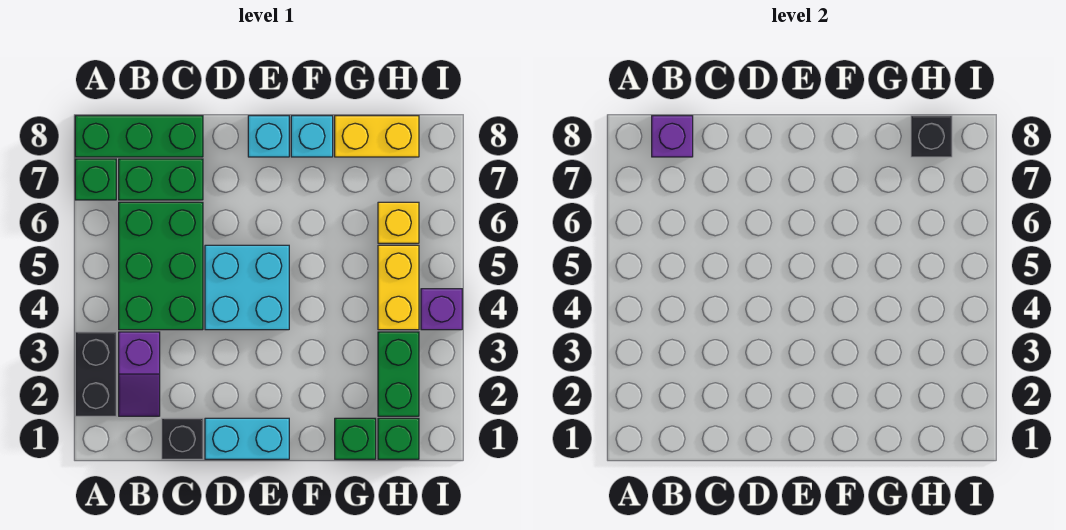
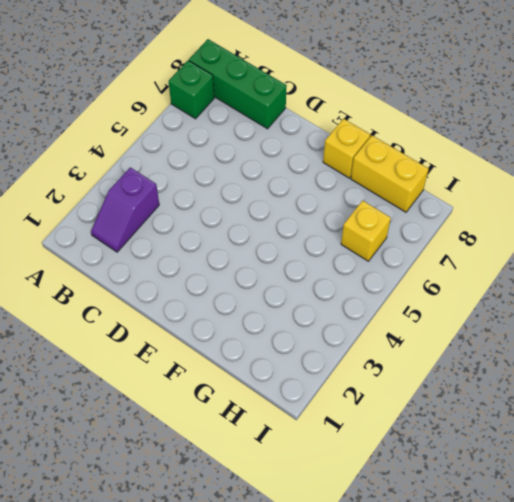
yellow 1x1 brick [323,119,370,178] -> cyan 1x1 brick [291,116,333,157]
none -> black 1x2 brick [75,332,116,416]
none -> green 2x3 brick [119,202,203,330]
none -> green 1x2 brick [119,159,203,200]

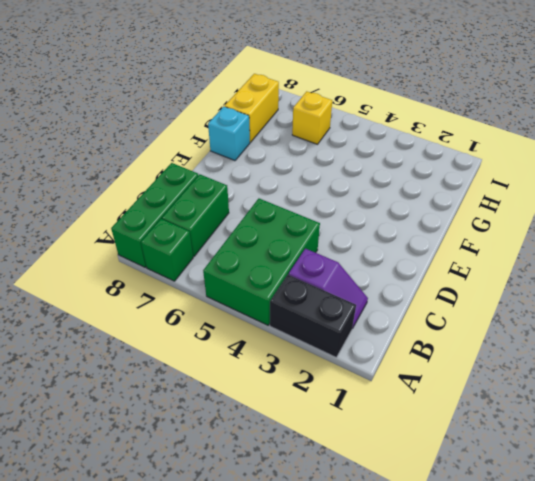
green 2x3 brick [203,199,320,325] -> green 2x3 brick turned to [119,202,203,330]
none -> black 1x1 brick [162,418,203,459]
none -> cyan 1x2 brick [205,418,289,459]
none -> cyan 2x2 brick [205,245,289,330]

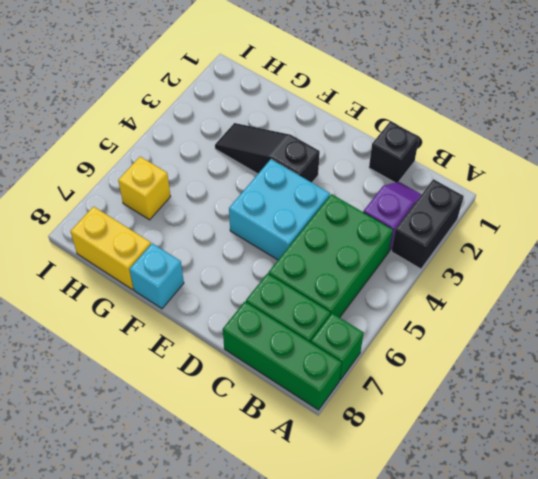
black 1x3 slope [215,123,320,182] -> none
none -> cyan 1x2 brick [205,418,289,459]
none -> cyan 1x1 brick [248,116,289,157]
none -> green 1x1 brick [335,418,376,459]

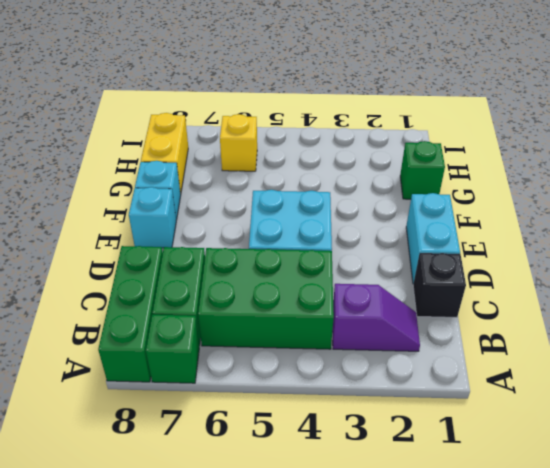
none -> black 1x2 brick [75,332,116,416]
none -> green 1x1 brick [378,418,419,459]
none -> green 1x2 brick [378,332,419,416]

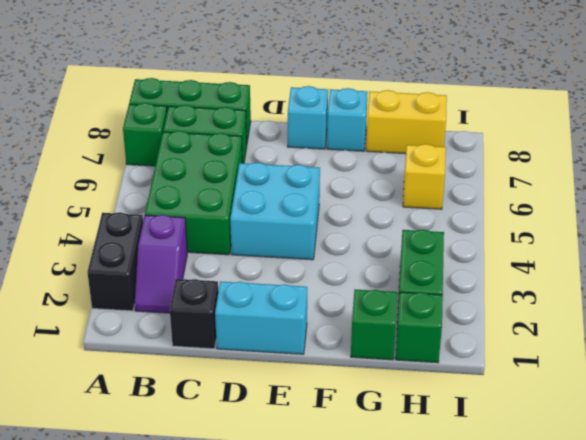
none -> yellow 1x2 brick [378,245,419,330]
none -> purple 1x1 brick [421,289,462,330]
none -> purple 1x1 brick [652,116,693,157]

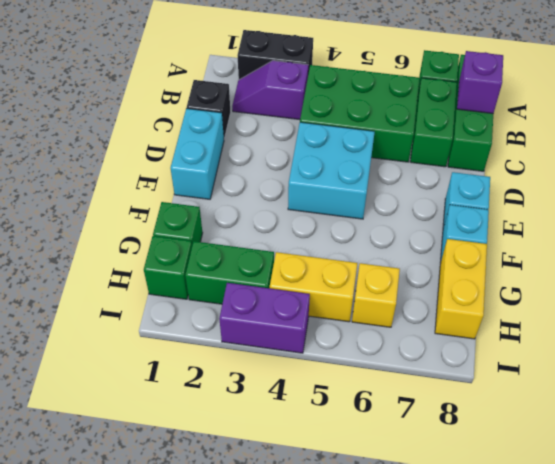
purple 1x2 brick [219,283,310,353] -> purple 1x1 brick [421,289,462,330]
none -> black 1x1 brick [911,116,952,157]

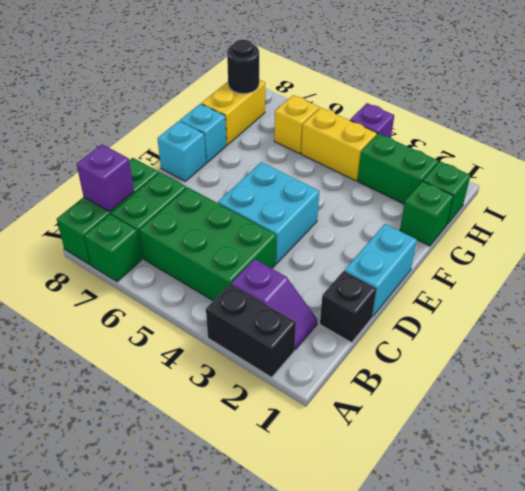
black 1x1 round brick [227,40,259,94] -> black 1x1 brick [911,116,952,157]

